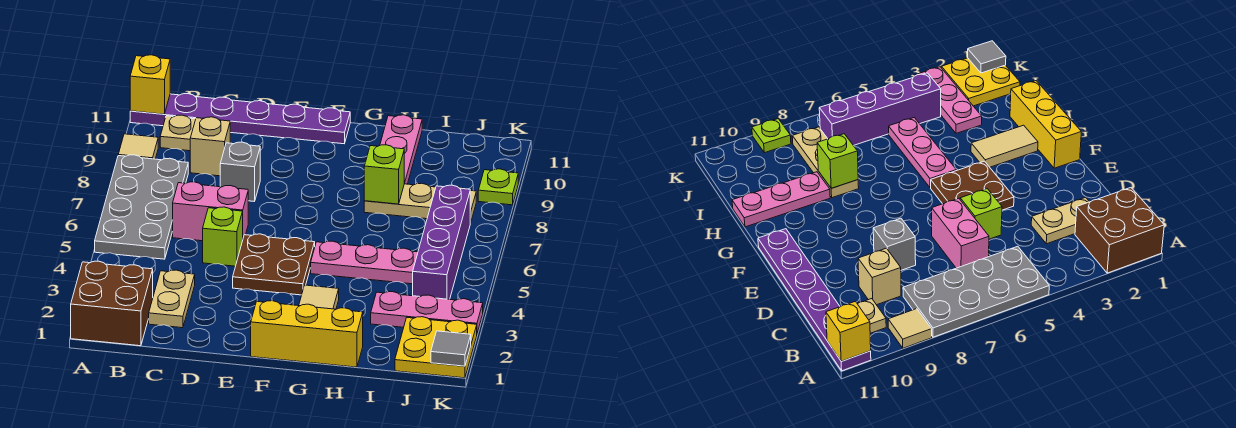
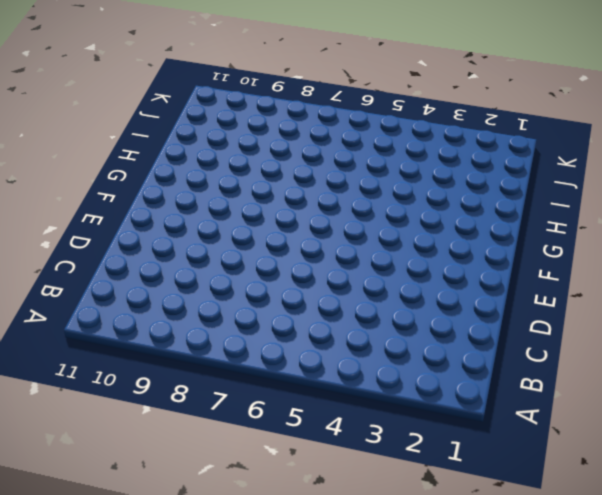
none -> brown 2x2 brick [71,261,153,346]
none -> grey 2x4 plate [95,155,188,259]
none -> tan 1x1 tile [118,134,158,159]

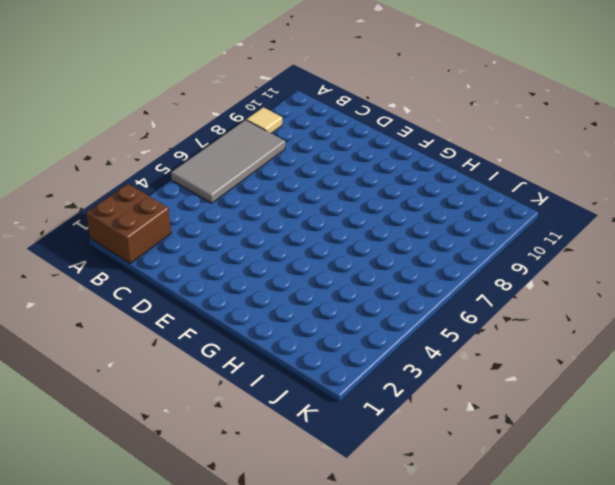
grey 2x4 tile [171,120,285,203] -> grey 2x4 plate [95,155,188,259]
none -> purple 1x6 plate [130,94,350,144]
none -> tan 1x1 plate [160,115,196,151]
none -> tan 1x2 plate [149,270,195,328]

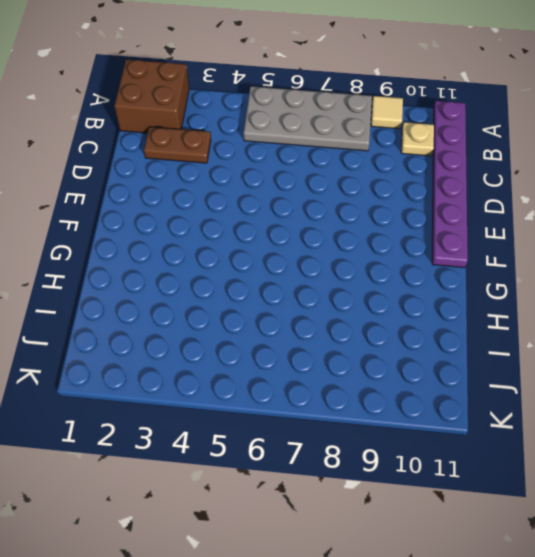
brown 1x2 plate [144,127,211,163] -> tan 1x2 plate [149,270,195,328]
none -> pink 1x2 brick [173,182,248,241]
none -> tan 1x1 brick [190,117,230,176]
none -> lime 1x1 brick [203,207,243,266]

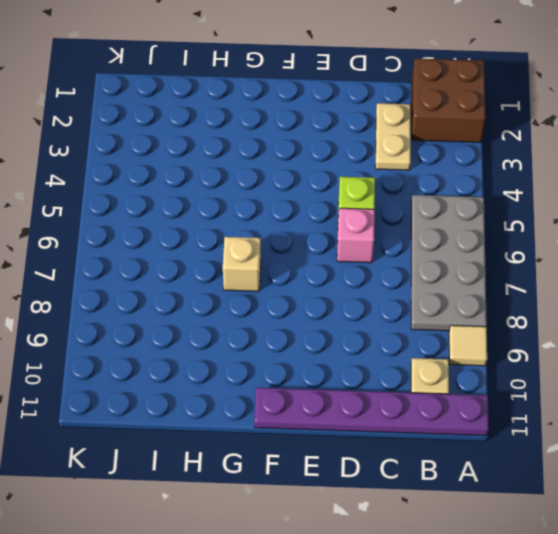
pink 1x1 brick [337,208,375,263] -> pink 1x2 brick [173,182,248,241]
tan 1x1 brick [223,237,261,291] -> tan 1x1 brick moved to [190,117,230,176]
none -> grey 1x1 brick [220,142,260,201]
none -> brown 2x2 plate [233,234,315,295]
none -> yellow 1x3 brick [251,301,363,367]

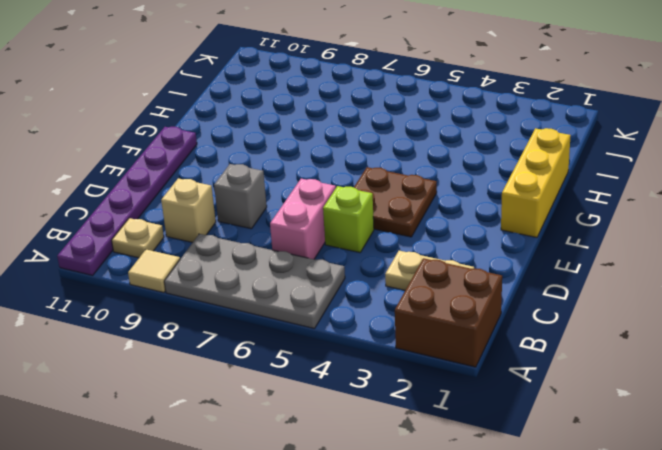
none -> tan 1x2 tile [299,285,339,309]
none -> pink 1x3 plate [311,241,418,284]
none -> tan 1x3 plate [364,183,476,223]

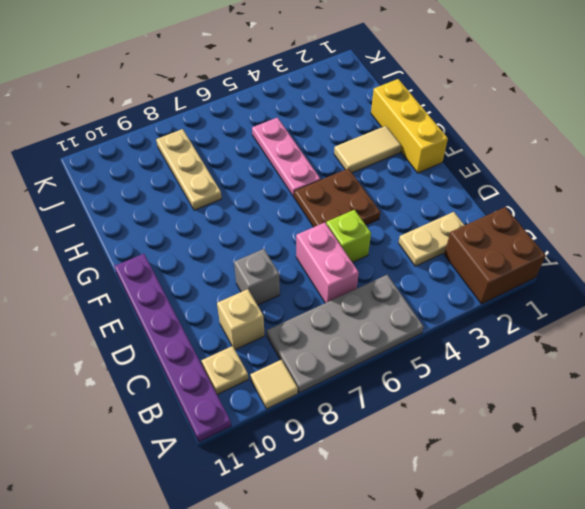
none -> pink 1x3 plate [380,115,422,184]
none -> pink 1x3 plate [371,292,483,333]
none -> yellow 2x2 plate [395,317,477,378]

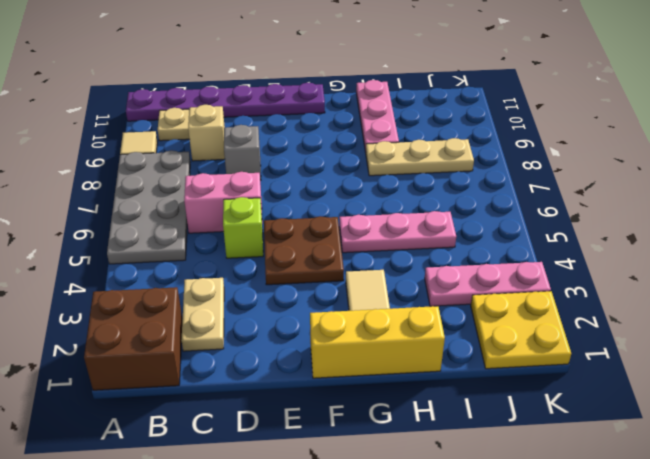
none -> purple 1x4 brick [413,185,470,299]
none -> lime 1x1 plate [478,169,518,205]
none -> yellow 1x1 brick [130,55,170,114]

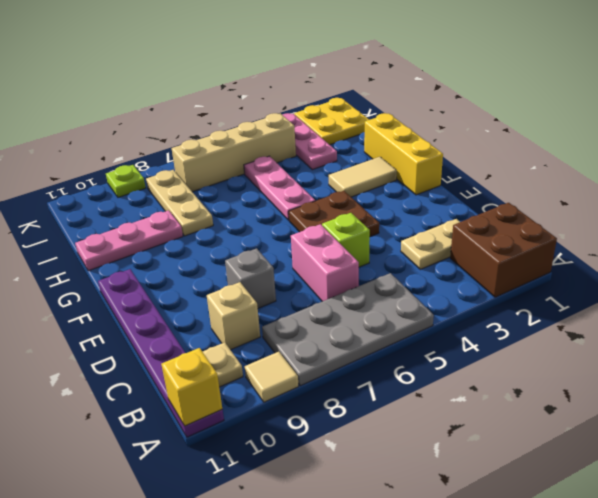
tan 1x4 brick [172,113,296,192] -> purple 1x4 brick [413,185,470,299]
none -> lime 1x1 brick [364,145,404,204]
none -> grey 1x1 tile [431,331,471,366]

